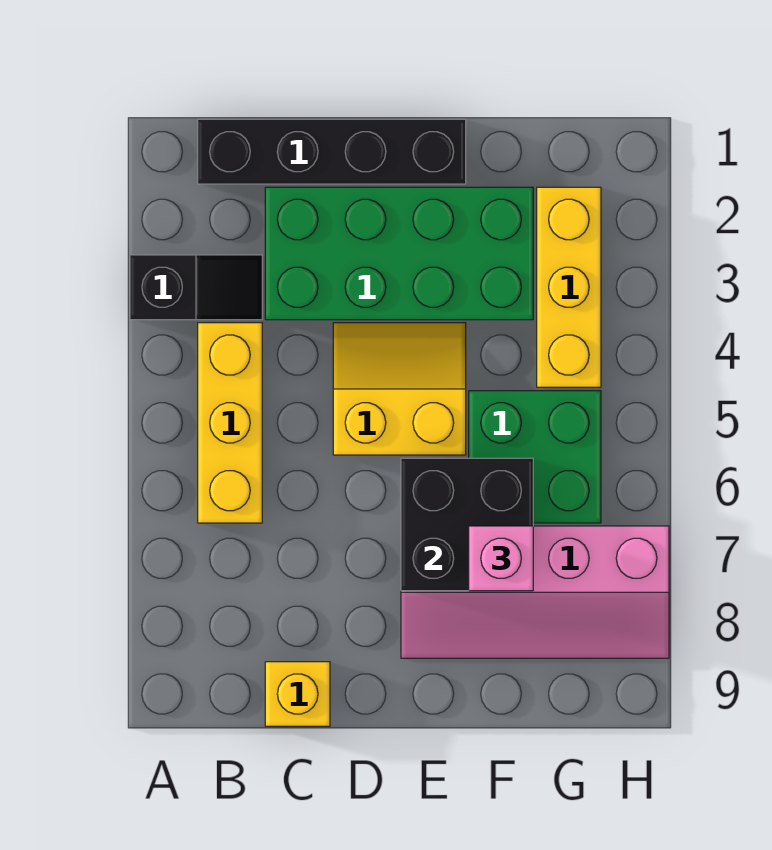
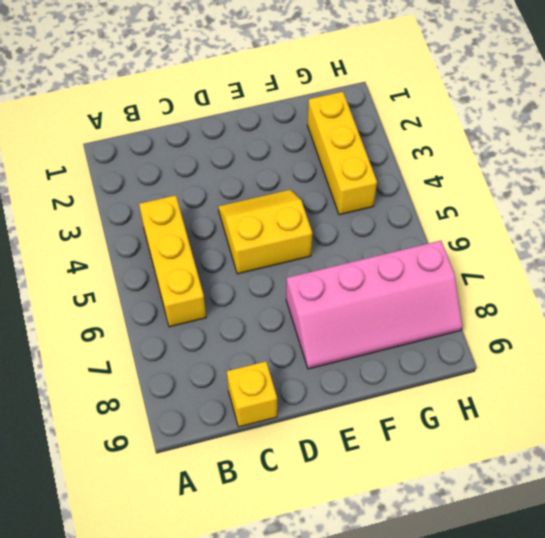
none -> black 1x2 slope [130,255,262,320]
none -> black 1x4 brick [198,119,466,184]

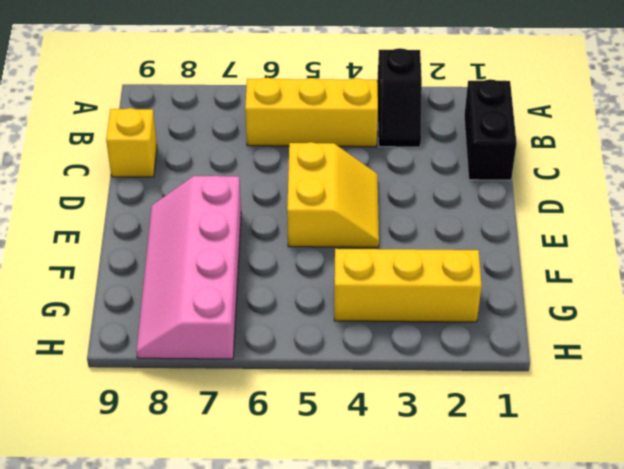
black 1x2 brick [464,79,517,180] -> black 1x4 brick [198,119,466,184]
none -> green 2x4 brick [265,187,533,320]
none -> green 2x2 brick [469,391,601,523]

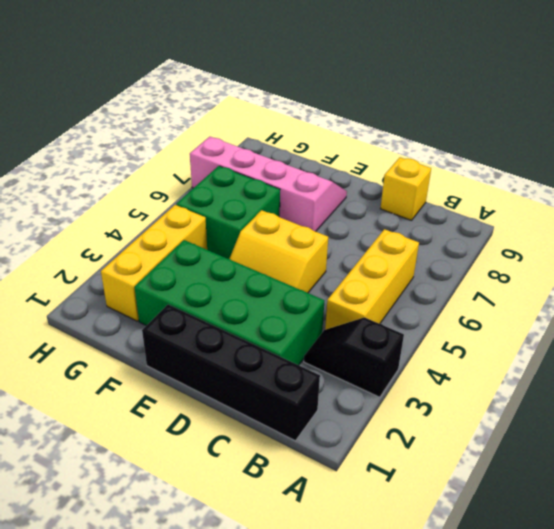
none -> black 2x2 brick [401,458,533,591]
none -> pink 1x1 brick [469,526,533,591]

